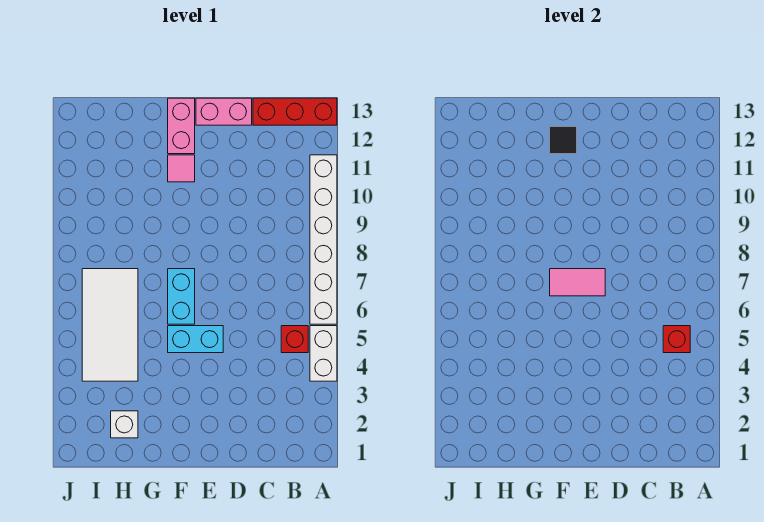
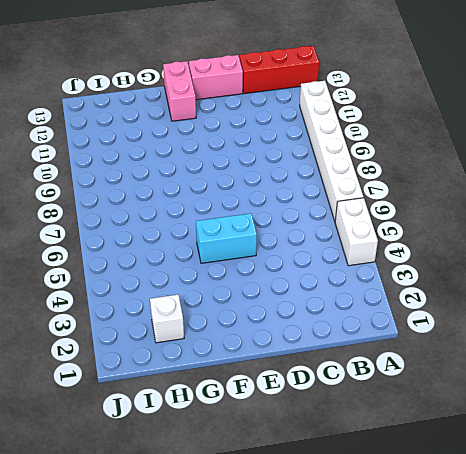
none -> red 1x1 brick [281,326,308,353]
none -> cyan 1x2 brick [168,269,195,324]
none -> pink 1x1 tile [168,155,195,182]

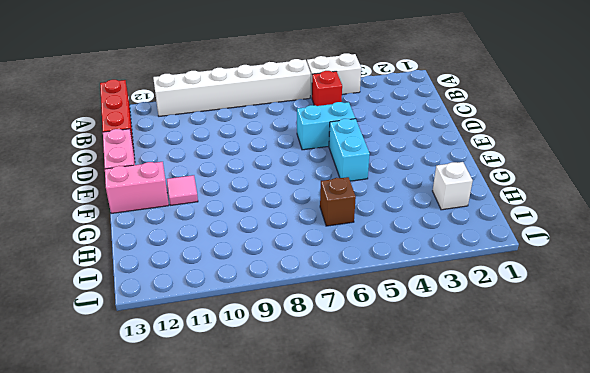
cyan 1x2 brick [297,102,355,150] -> cyan 1x2 brick moved to [168,269,195,324]
brown 1x1 brick [320,177,356,226] -> white 2x4 tile [82,269,138,381]
none -> red 1x1 brick [663,326,690,353]
none -> pink 1x2 tile [550,269,605,296]
none -> black 1x1 tile [550,127,577,154]

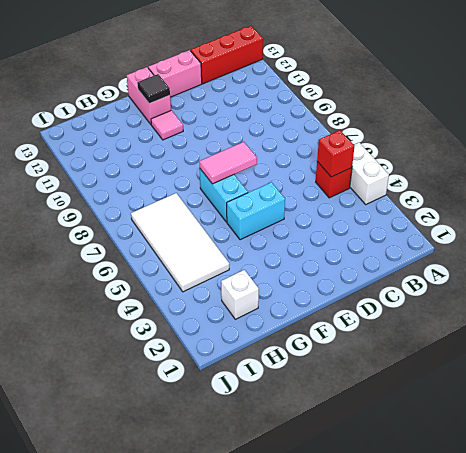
none -> white 1x6 brick [310,155,337,324]

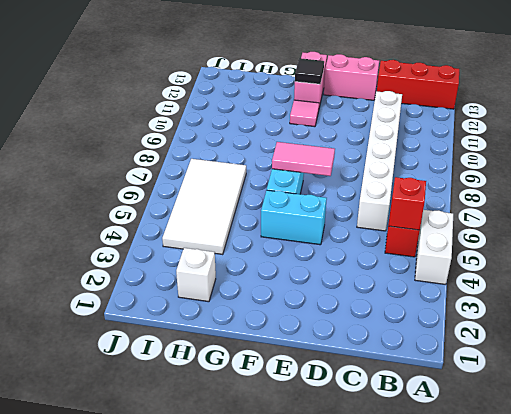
white 1x6 brick [357,91,402,231] -> white 1x6 brick moved to [310,155,337,324]

